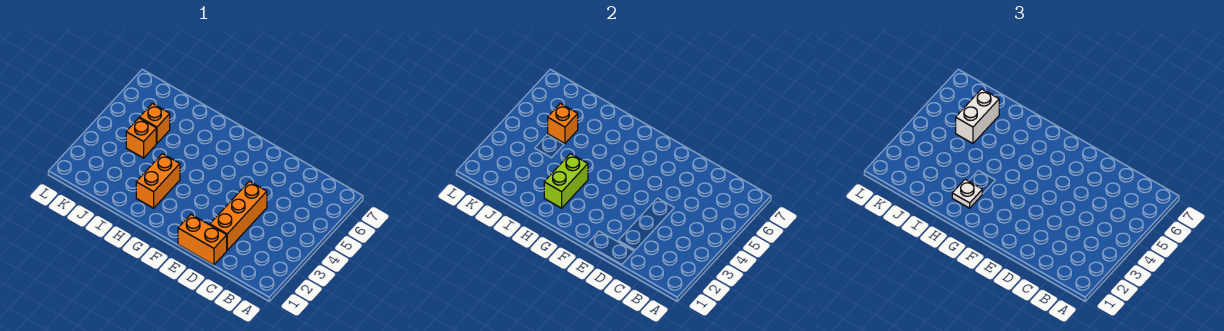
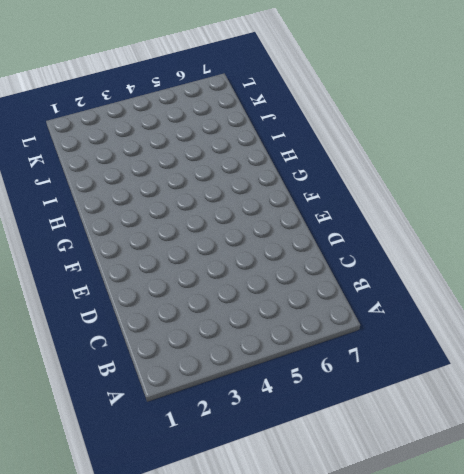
none -> orange 1x2 brick [178,214,227,265]
none -> orange 1x3 brick [210,181,267,250]

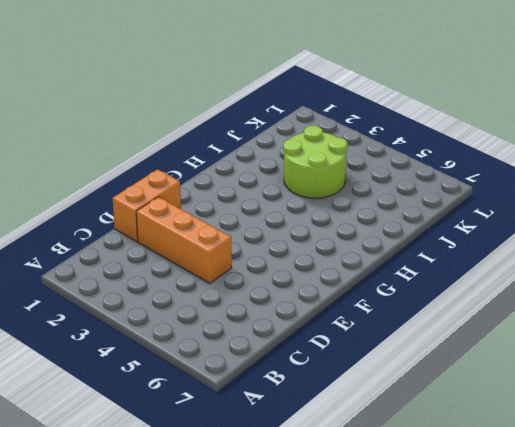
lime 2x2 round brick [283,126,347,198] -> orange 1x1 brick [126,118,156,158]
none -> orange 1x2 brick [136,154,180,208]
none -> orange 1x1 brick [140,103,170,143]

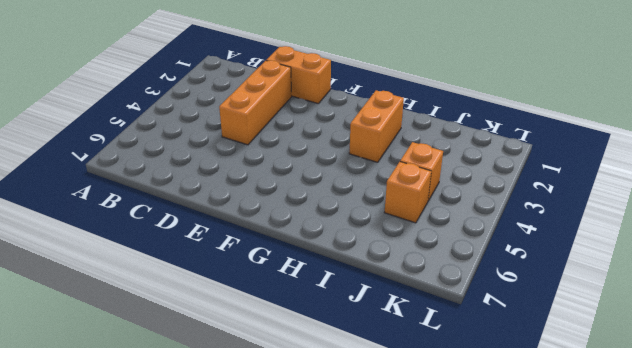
none -> lime 1x2 brick [544,154,588,208]
none -> orange 1x1 brick [548,103,578,143]

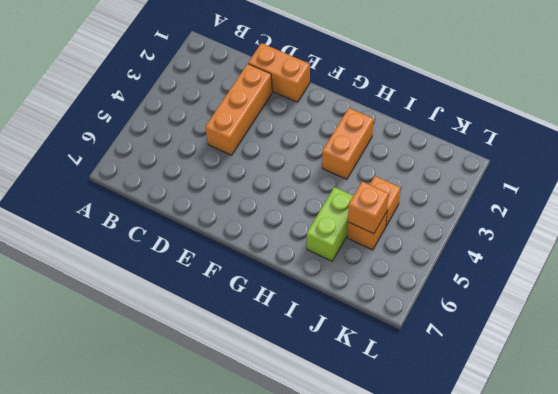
lime 1x2 brick [306,187,353,261] -> lime 1x2 brick moved to [544,154,588,208]
none -> white 1x1 plate [952,179,982,208]
none -> white 1x2 brick [956,89,999,143]

